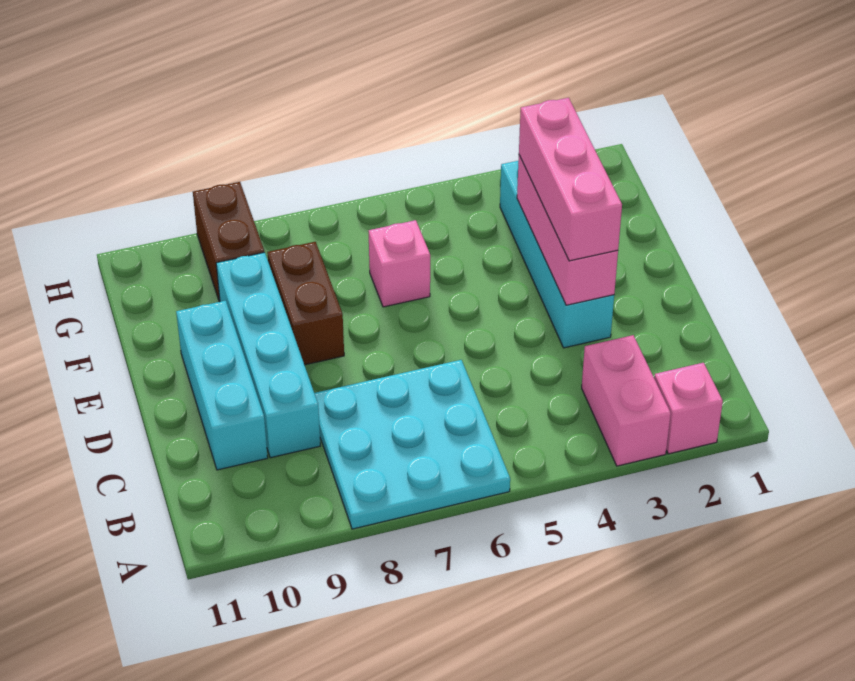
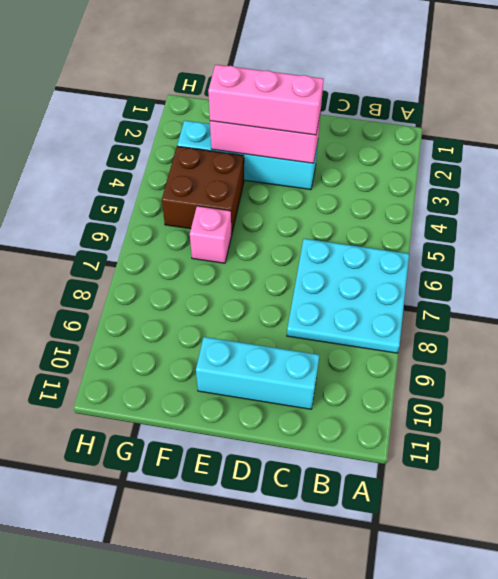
brown 2x2 brick [162,146,244,234] -> none
none -> pink 1x1 brick [654,363,723,454]
none -> pink 1x2 brick [582,335,671,466]

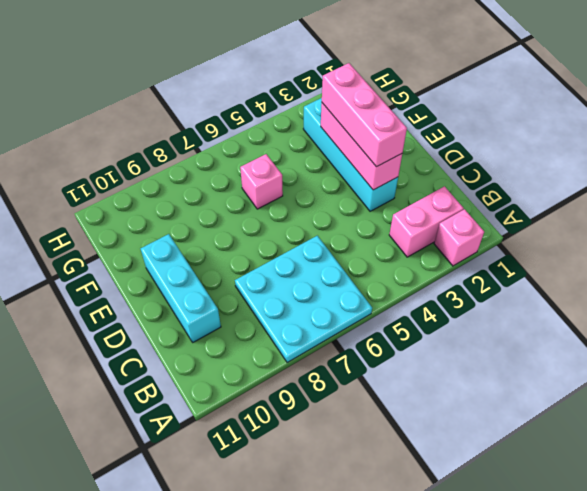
pink 1x2 brick [389,186,464,257] -> pink 1x2 brick turned to [582,335,671,466]
none -> cyan 1x4 brick [216,252,320,458]
none -> brown 1x2 brick [267,242,344,365]

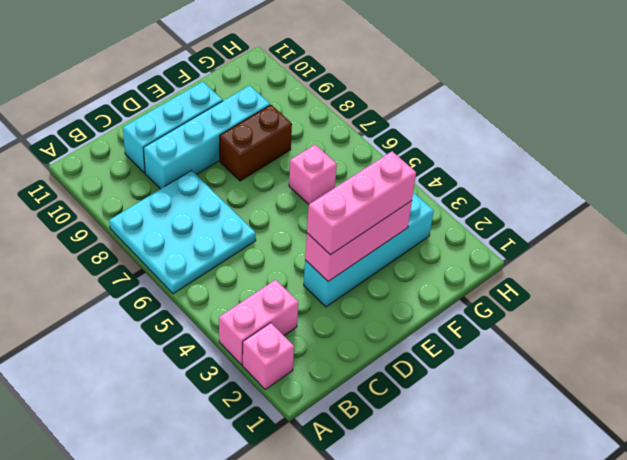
none -> brown 1x2 brick [193,182,264,302]

